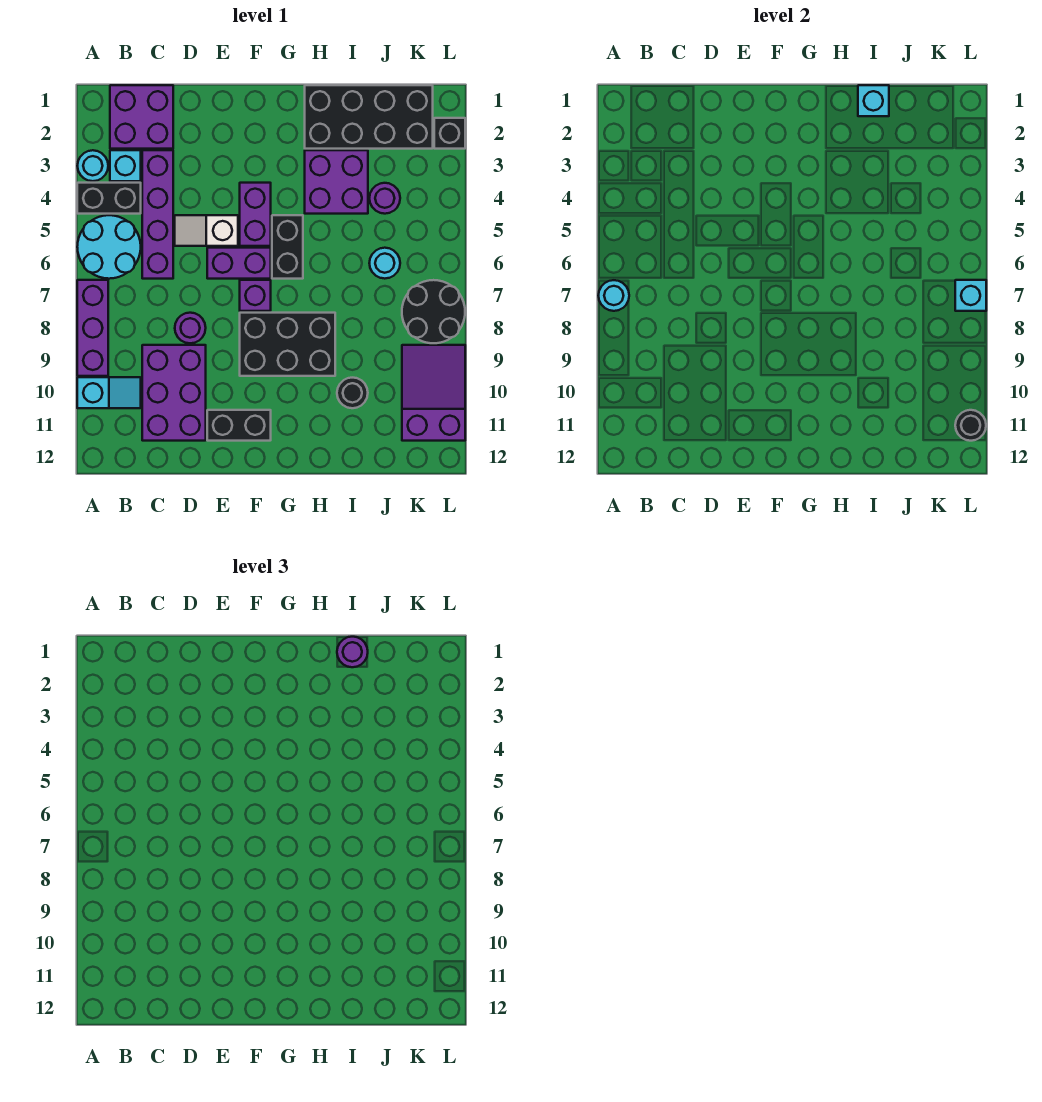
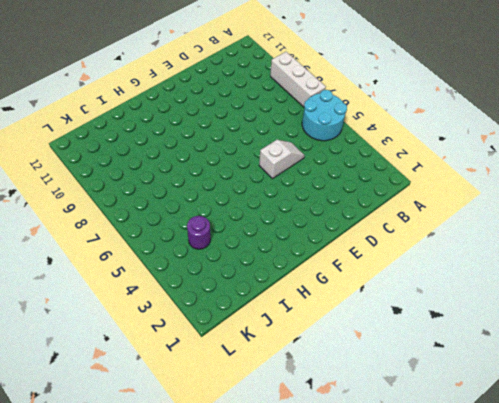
white 1x3 brick [270,52,326,107] -> purple 1x3 brick [77,280,108,376]
none -> cyan 1x1 round brick [77,150,108,181]
none -> black 1x2 brick [77,183,141,214]
none -> cyan 1x2 slope [77,377,141,408]
none -> purple 2x2 brick [110,85,173,149]

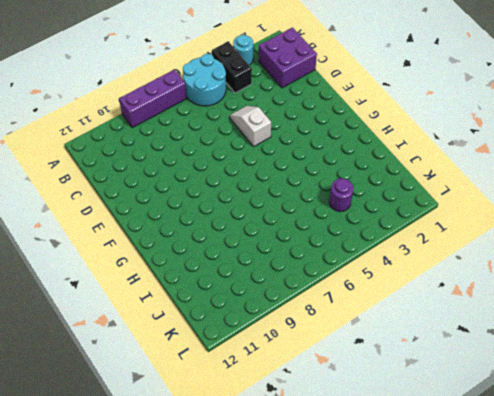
none -> cyan 1x2 slope [77,377,141,408]
none -> cyan 1x1 brick [110,150,141,181]
none -> purple 1x4 brick [142,150,173,279]
none -> purple 2x3 brick [142,345,206,441]

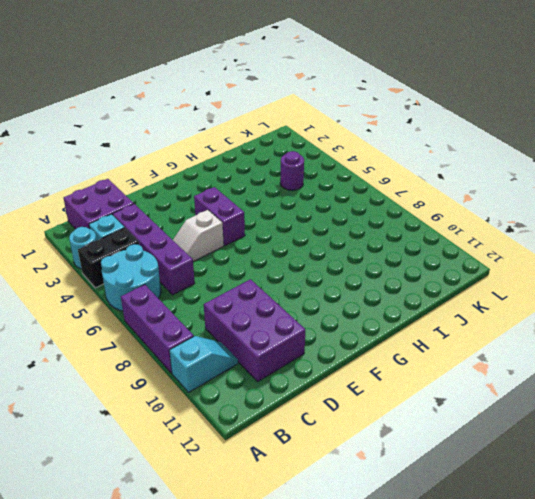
none -> purple 1x1 round brick [175,313,206,343]
none -> purple 1x2 brick [207,248,271,279]
none -> black 1x2 brick [207,410,271,441]
none -> purple 1x1 brick [240,280,271,311]

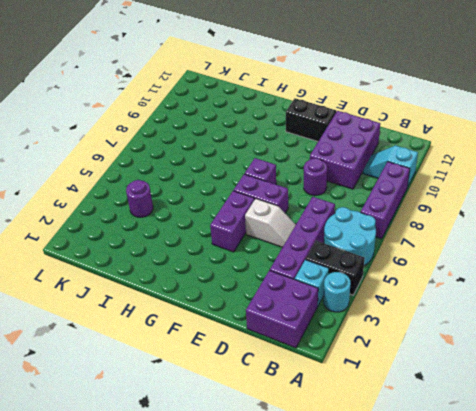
none -> black 2x3 brick [240,313,335,376]
none -> black 1x2 brick [272,215,303,279]
none -> black 2x4 brick [305,85,433,149]
none -> purple 2x2 brick [305,150,368,214]

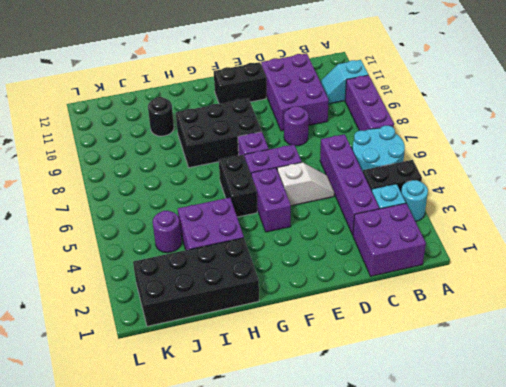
none -> cyan 1x1 round brick [369,248,400,279]
none -> black 2x2 round brick [402,280,465,343]
none -> purple 2x3 slope [402,345,465,441]
none -> black 1x1 brick [434,118,465,149]

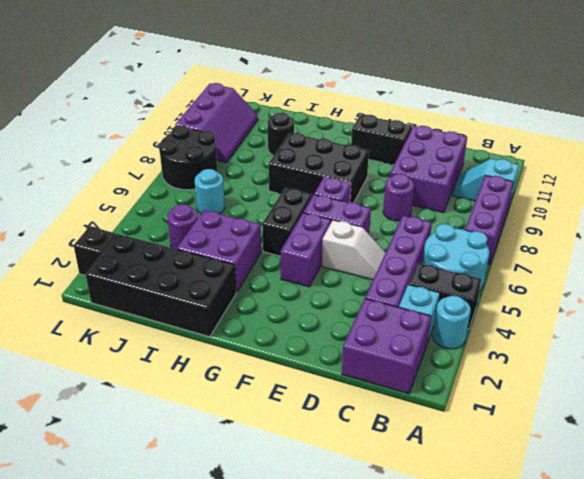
purple 2x3 slope [175,83,258,163] -> purple 2x3 slope turned to [402,345,465,441]
none -> cyan 1x1 round brick [598,280,629,311]
none -> cyan 1x1 brick [858,85,889,116]
none -> cyan 1x1 brick [955,280,986,311]
none -> black 1x1 round brick [955,410,986,441]

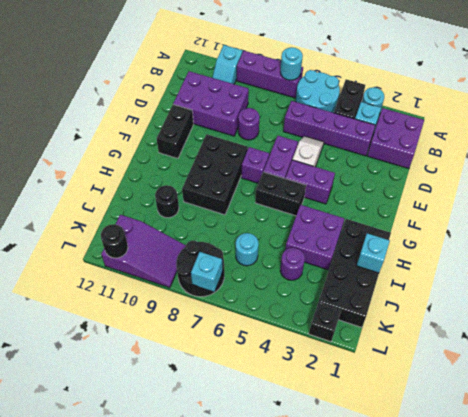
none -> purple 1x1 round brick [337,637,368,667]

